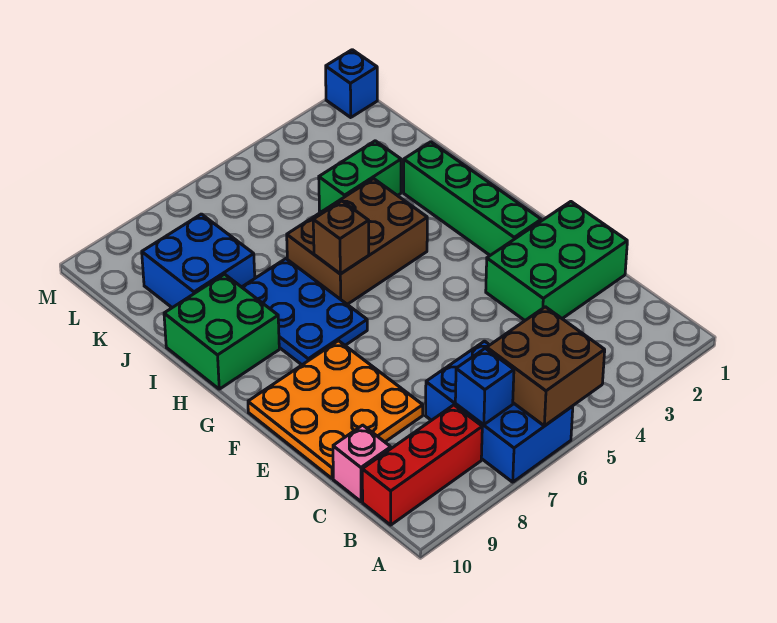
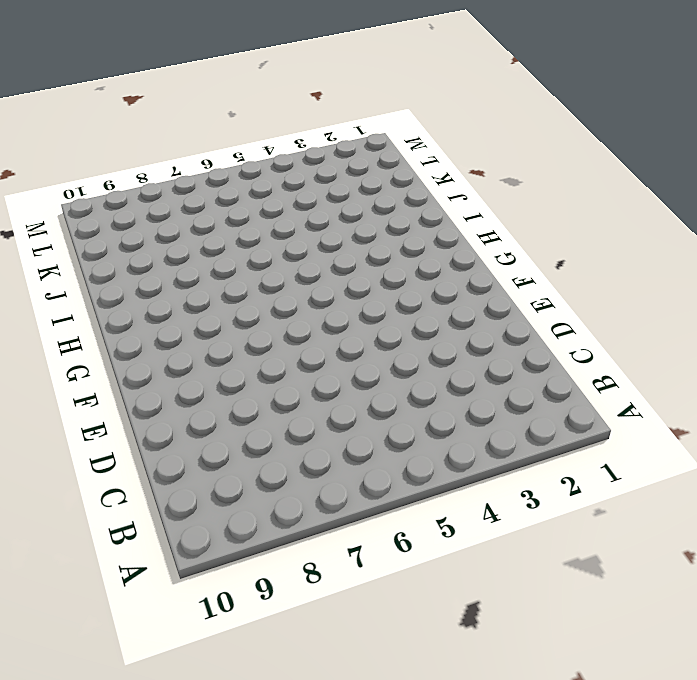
none -> blue 2x3 brick [426,341,573,482]
none -> red 1x3 brick [362,405,482,525]
none -> pink 1x1 brick [333,425,391,502]

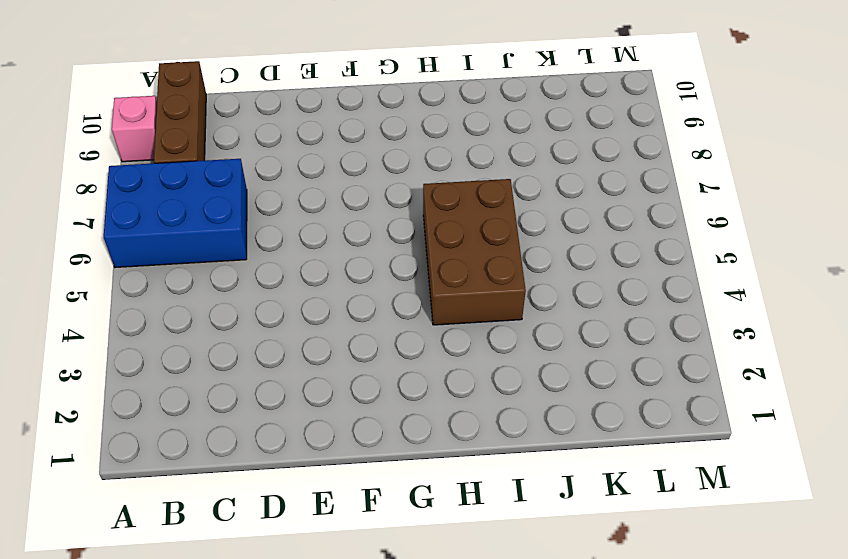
pink 1x1 brick [112,96,157,162] -> pink 1x1 brick moved to [333,425,391,502]
brown 1x3 brick [154,61,206,163] -> red 1x3 brick [362,405,482,525]
none -> green 2x3 brick [486,202,627,320]
none -> orange 3x3 plate [248,341,423,479]
none -> green 1x4 brick [404,142,541,255]

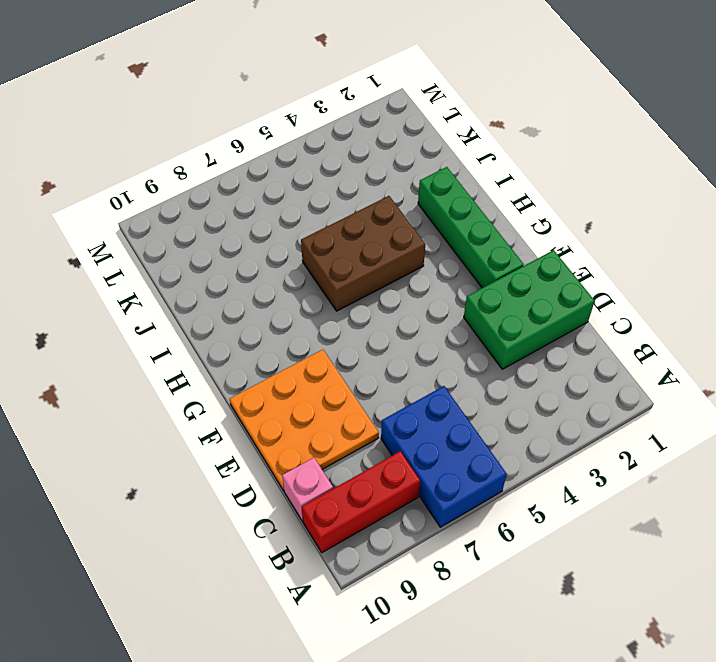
none -> blue 2x3 plate [242,259,367,365]
none -> green 2x2 brick [164,274,279,389]
none -> green 1x2 brick [319,141,401,212]

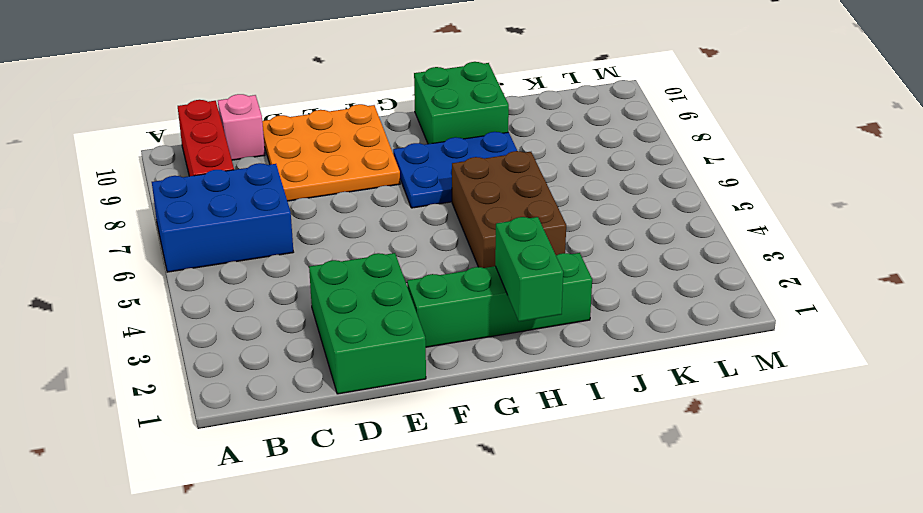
green 1x2 brick [495,217,563,322] -> green 1x2 brick moved to [319,141,401,212]
none -> blue 2x2 brick [142,214,255,308]
none -> blue 1x1 brick [326,50,377,117]
none -> brown 2x2 brick [487,307,605,426]

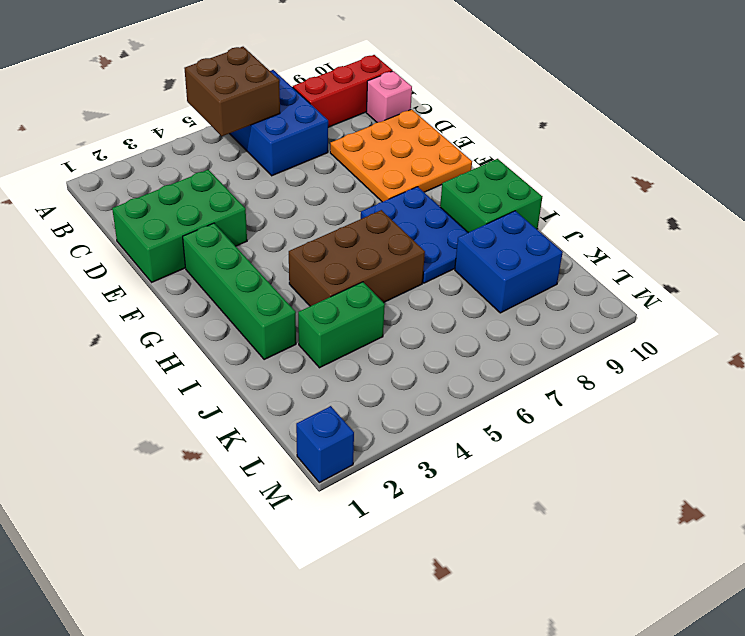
none -> blue 1x1 brick [455,348,514,425]
none -> brown 1x1 brick [313,201,369,274]

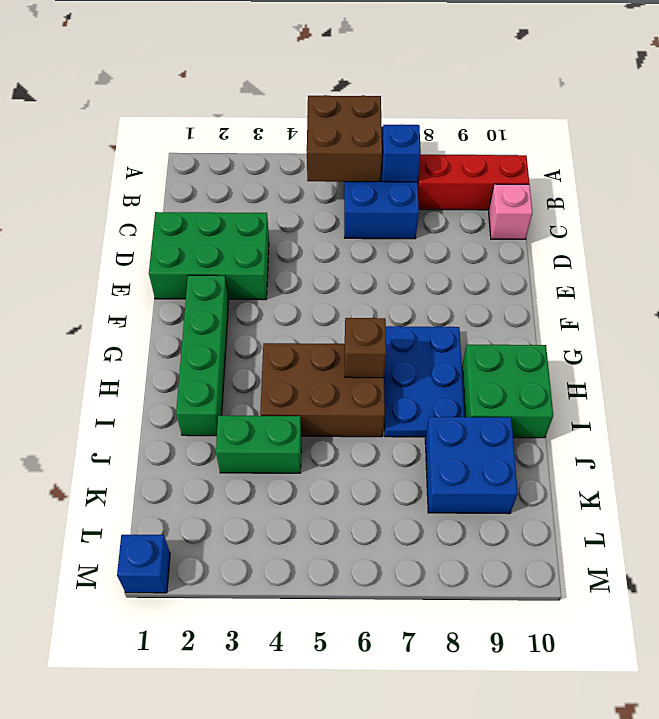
none -> orange 3x3 plate [248,341,423,479]

